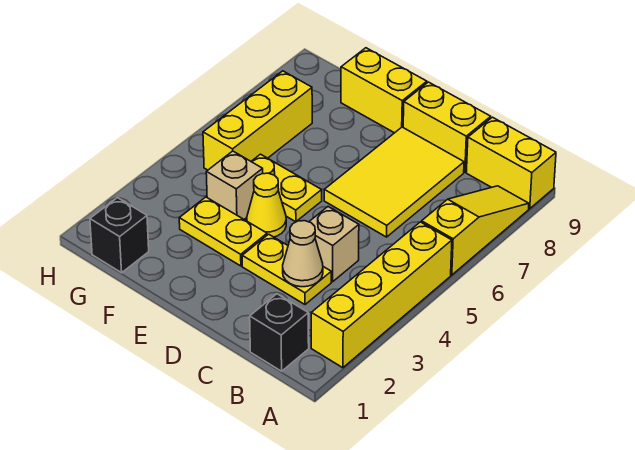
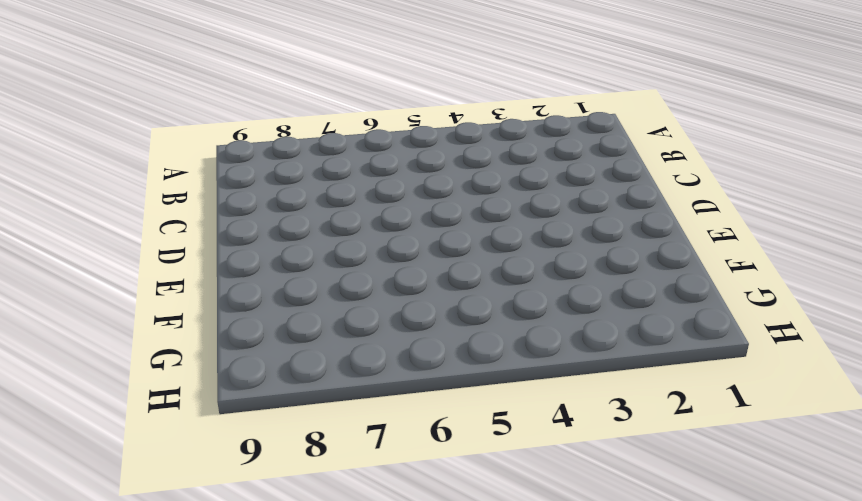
none -> yellow 1x4 brick [311,222,452,368]
none -> yellow 1x3 slope [422,186,529,275]
none -> yellow 1x2 brick [466,117,556,209]

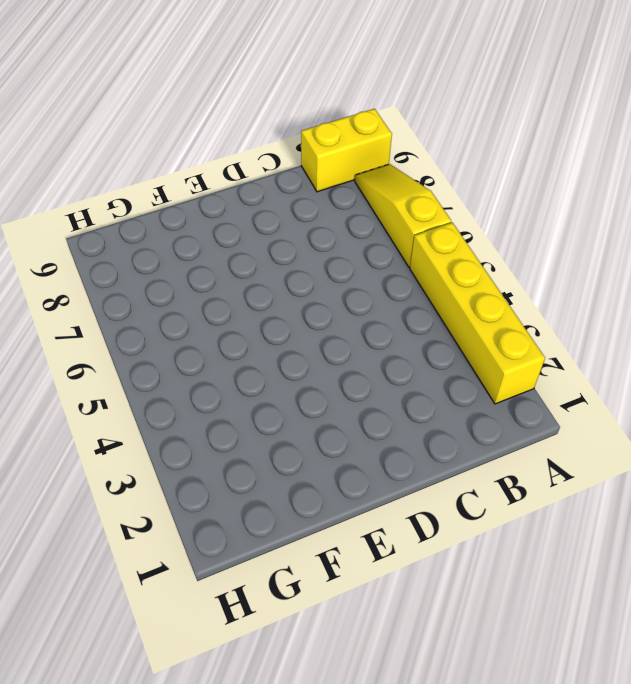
none -> black 1x1 brick [250,294,309,371]
none -> yellow 1x2 plate [242,234,331,304]
none -> tan 1x1 brick [309,207,359,282]

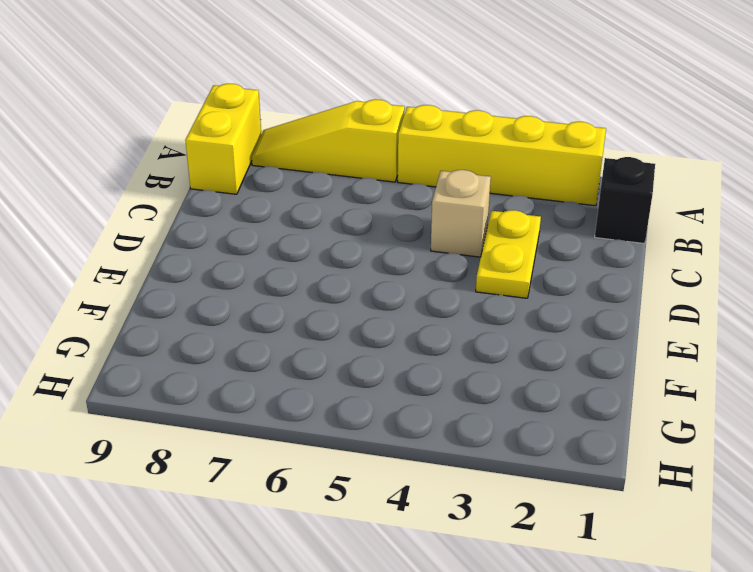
none -> yellow 2x3 tile [324,127,464,237]
none -> yellow 1x2 brick [403,82,491,172]
none -> yellow 1x2 plate [179,197,267,266]

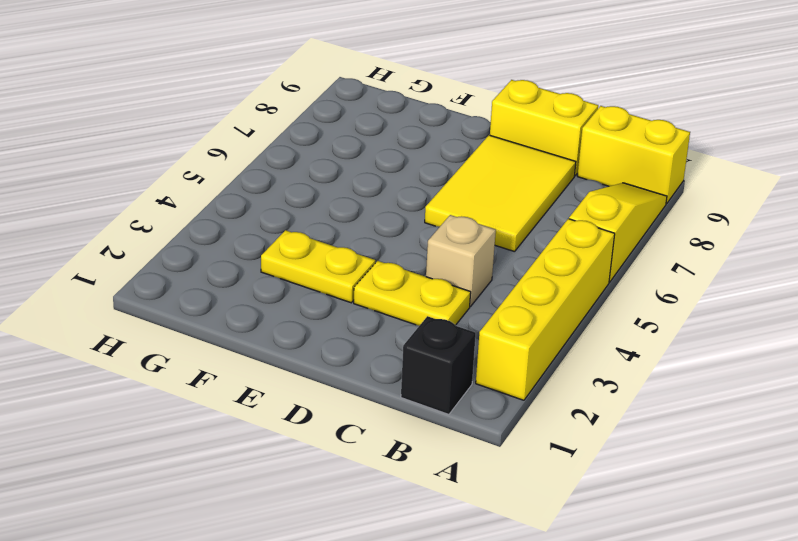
none -> yellow 1x1 cone [247,173,286,237]
none -> yellow 1x2 plate [251,154,322,222]
none -> yellow 1x2 brick [341,48,427,133]

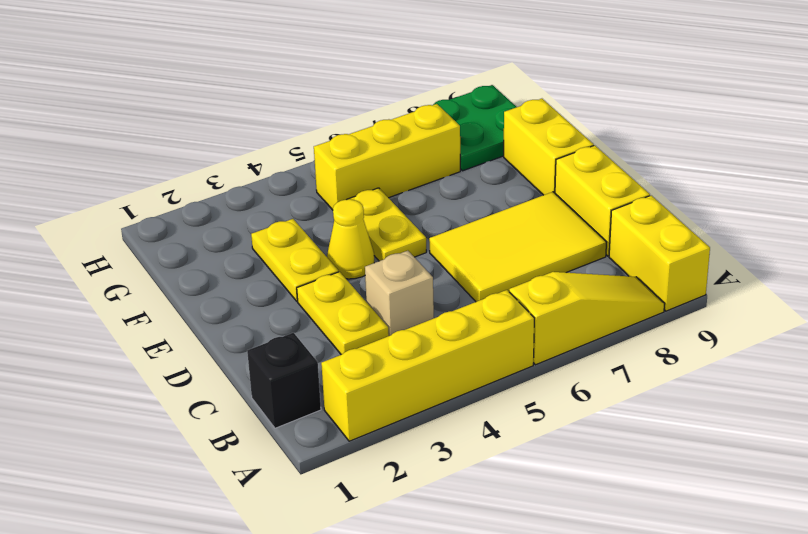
green 2x2 plate [433,85,516,171] -> none
none -> tan 1x1 brick [206,151,263,219]
none -> black 1x1 brick [90,198,149,273]
none -> tan 1x1 cone [283,221,323,287]

